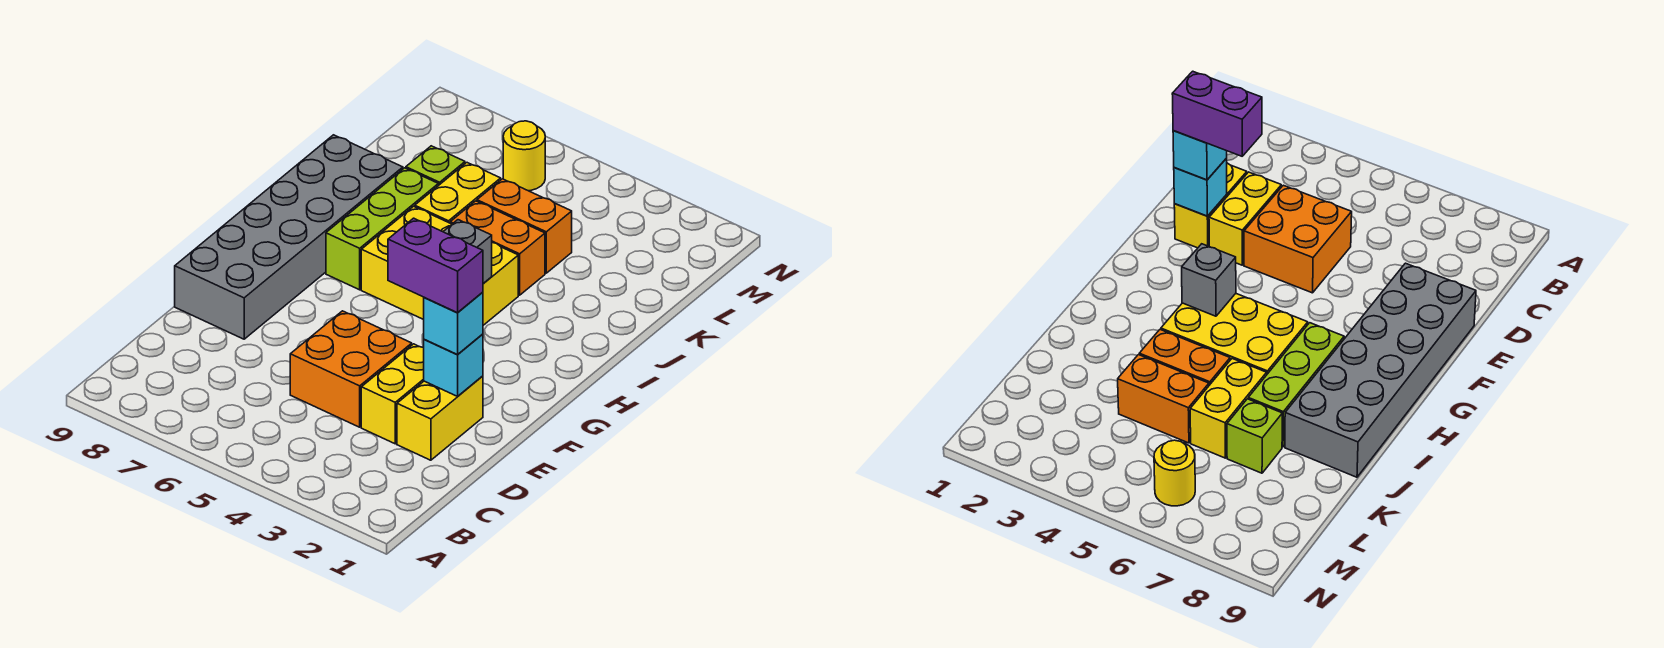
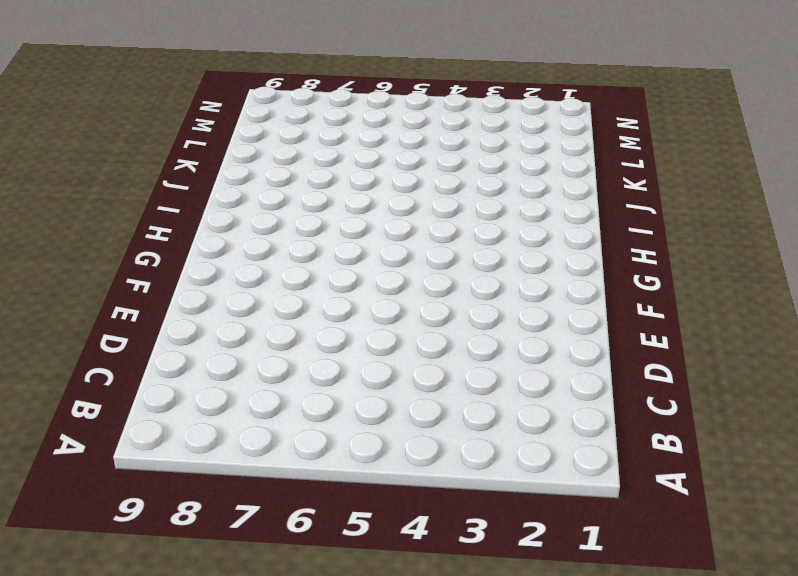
none -> yellow 1x2 brick [397,376,483,460]
none -> yellow 1x2 brick [361,344,424,444]
none -> orange 2x2 brick [290,311,412,427]

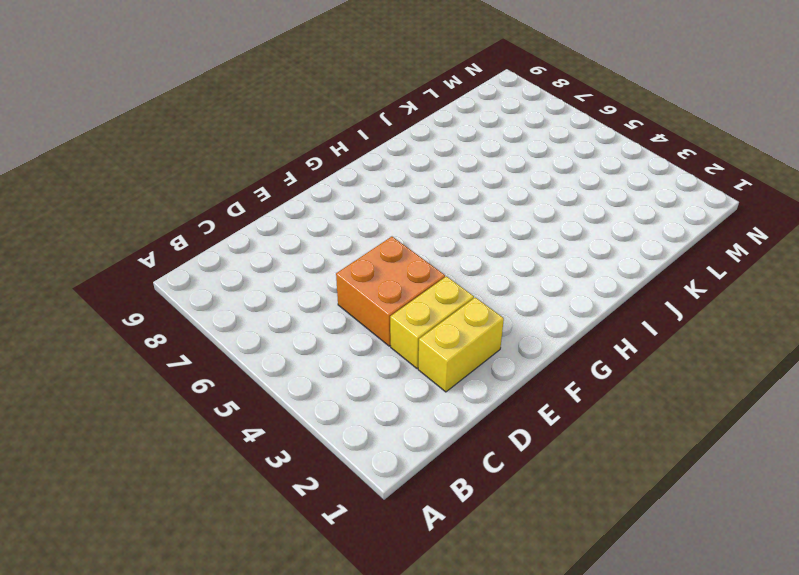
none -> grey 2x6 brick [175,135,403,339]
none -> yellow 2x3 brick [361,206,518,325]
none -> lime 1x3 brick [326,168,438,290]

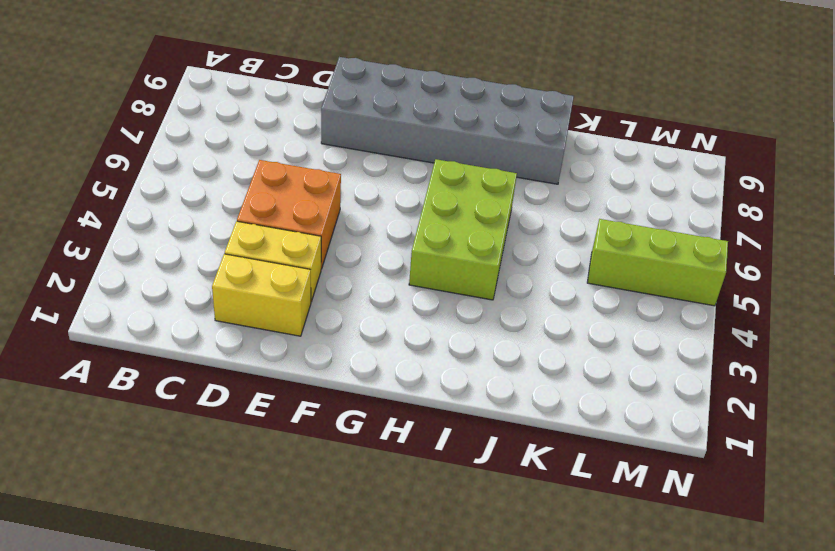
lime 2x3 brick [409,159,517,300] -> yellow 2x3 brick [361,206,518,325]
lime 1x3 brick [587,219,728,306] -> lime 1x3 brick moved to [326,168,438,290]
none -> orange 1x2 brick [450,201,545,295]
none -> yellow 1x2 brick [415,163,501,223]
none -> orange 1x2 brick [477,179,572,273]

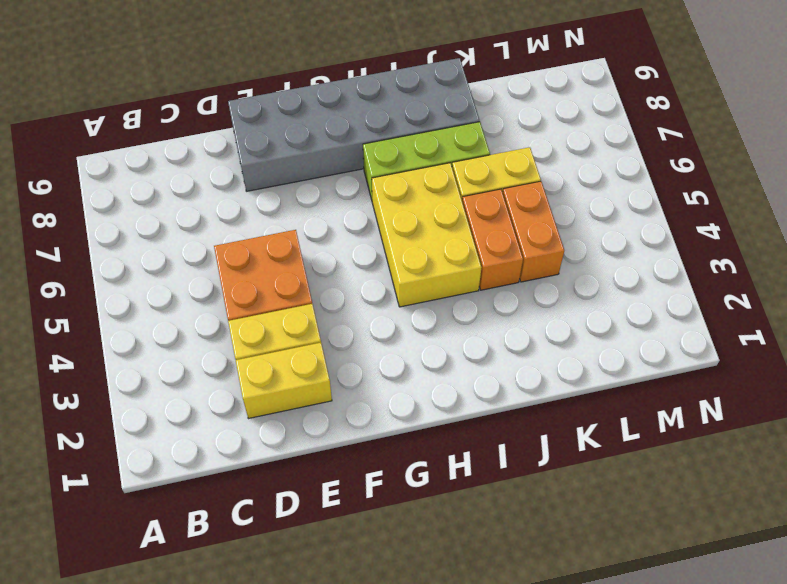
none -> lime 1x1 brick [406,146,465,186]
none -> yellow 1x1 round brick [503,121,545,191]
none -> cyan 1x1 brick [424,334,483,396]

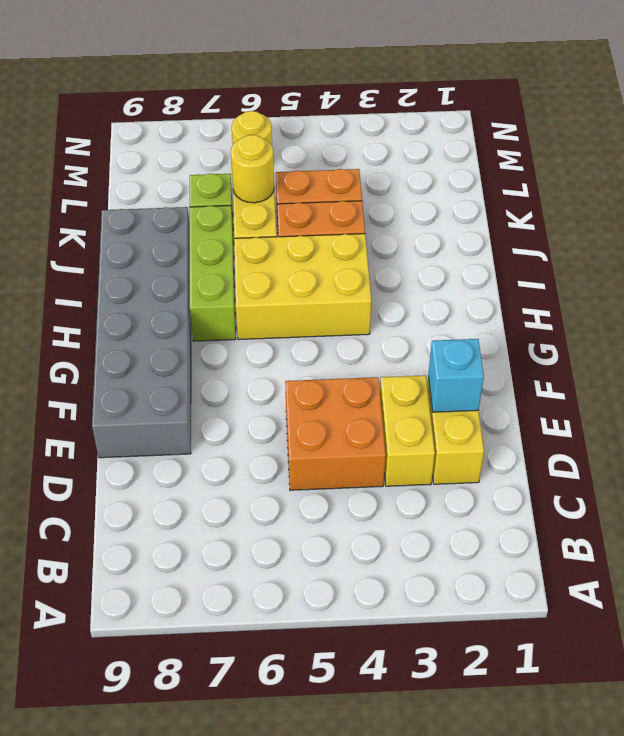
yellow 1x1 round brick [231,135,274,203] -> none
none -> grey 1x1 brick [443,220,492,283]
none -> cyan 1x1 brick [424,292,483,355]
none -> purple 1x2 brick [388,218,483,313]

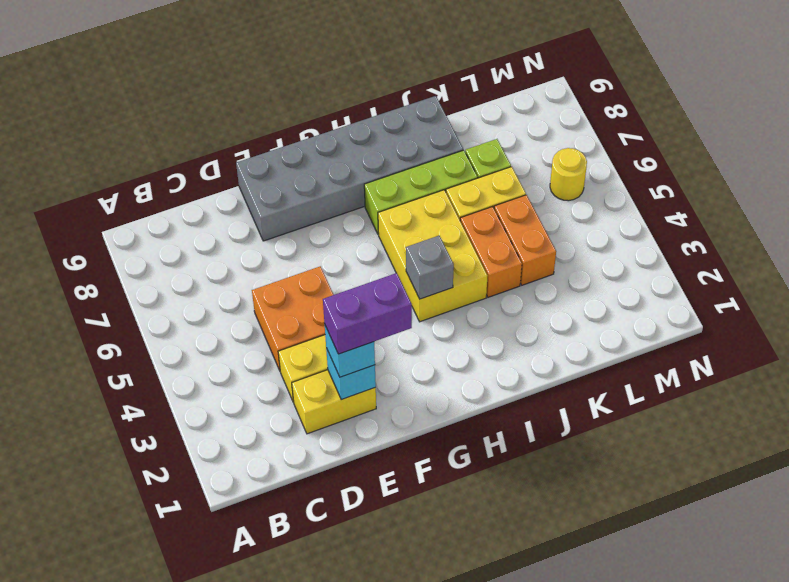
purple 1x2 brick [323,273,412,354] -> purple 1x2 brick turned to [388,218,483,313]

